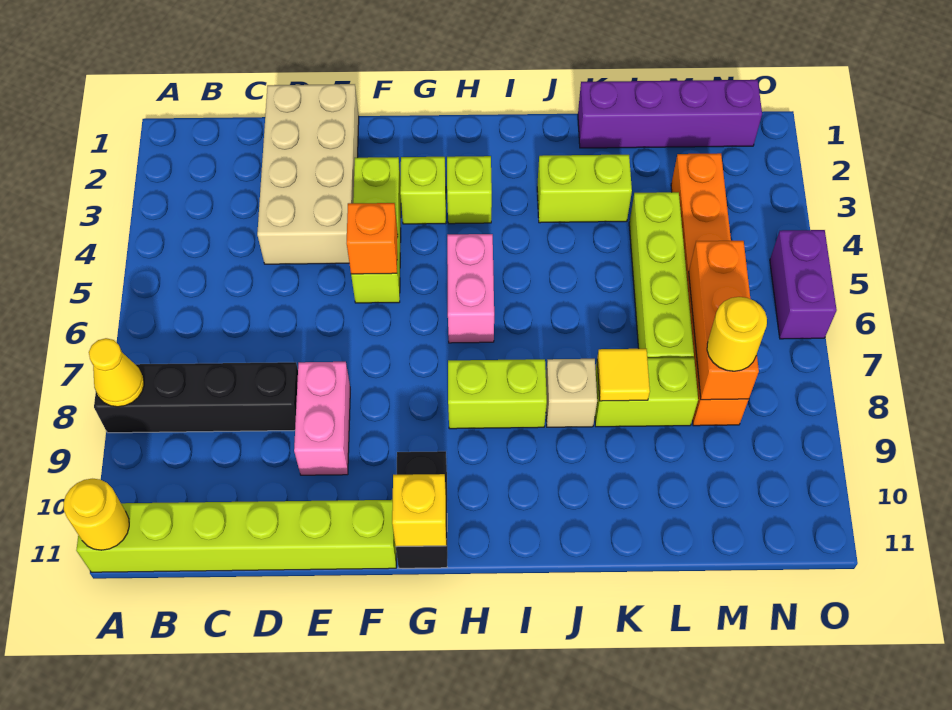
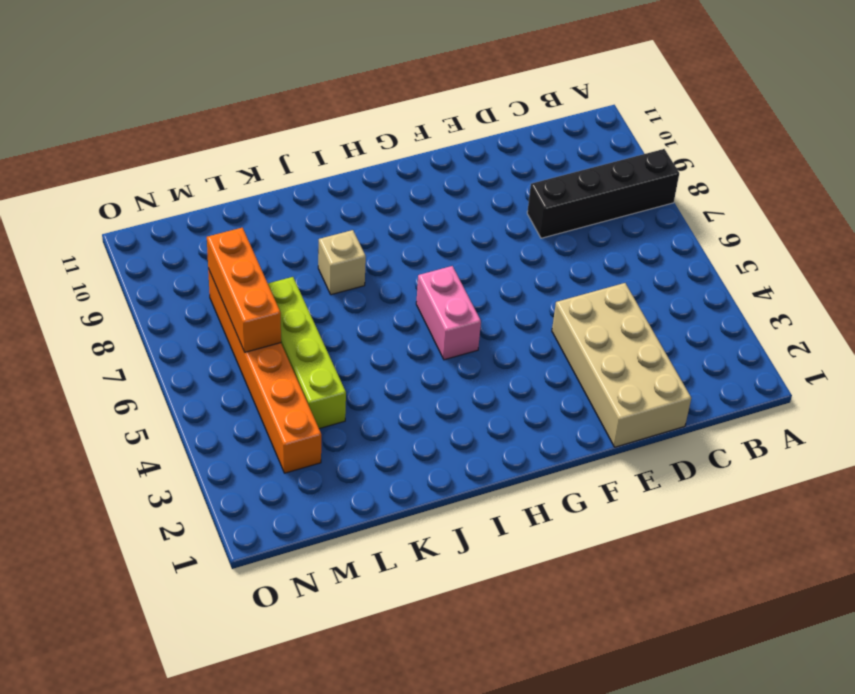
none -> lime 1x6 brick [76,500,396,572]
none -> pink 1x2 brick [294,362,350,475]
none -> lime 1x3 brick [351,157,401,303]

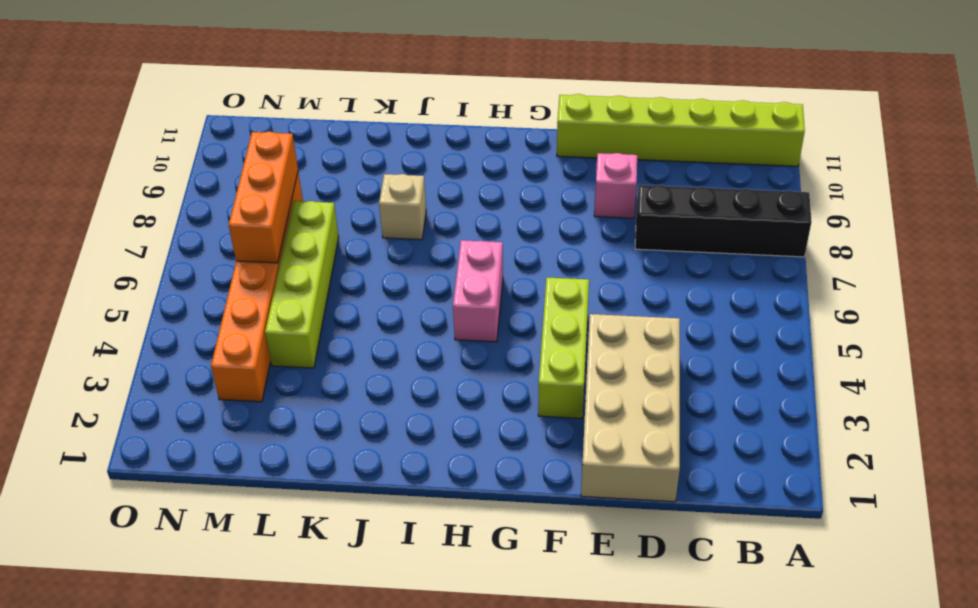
pink 1x1 brick [594,153,637,218] -> pink 1x2 brick [294,362,350,475]
none -> lime 1x1 brick [400,157,446,224]
none -> black 1x2 brick [396,451,447,568]
none -> lime 1x1 brick [447,156,492,224]

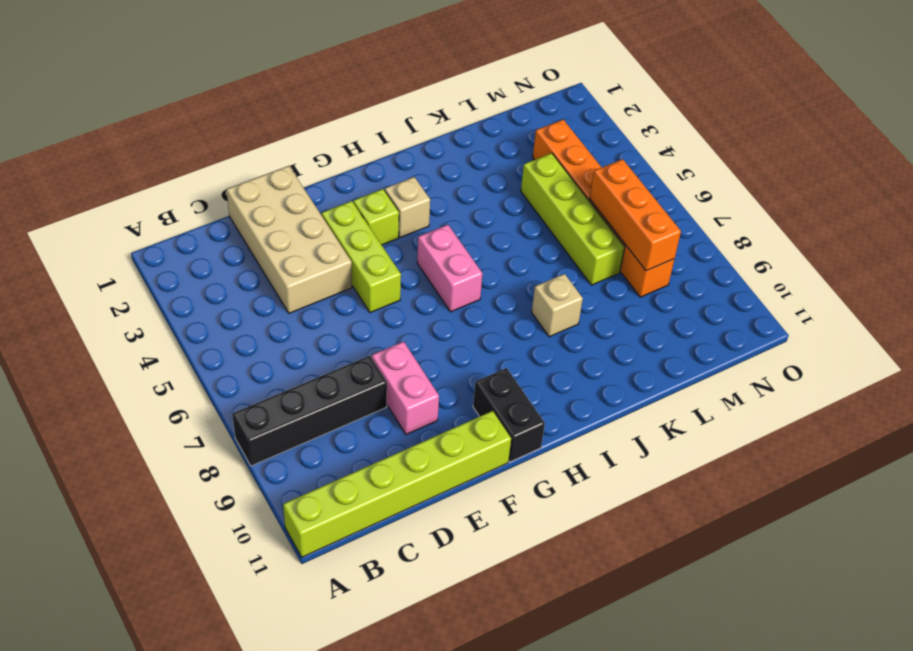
tan 1x1 brick [385,177,430,238] -> lime 1x1 brick [447,156,492,224]
none -> lime 1x2 brick [448,359,547,429]
none -> lime 1x2 brick [537,155,632,223]
none -> purple 1x4 brick [578,80,762,148]

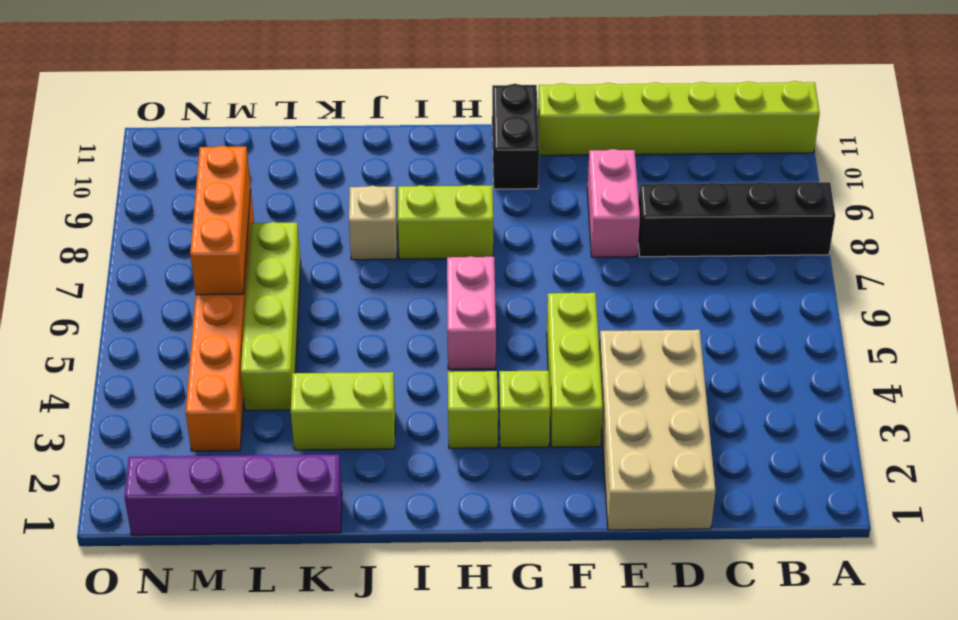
none -> lime 1x2 brick [595,357,698,427]
none -> purple 1x2 brick [770,230,837,339]
none -> yellow 1x1 cone [89,338,144,407]

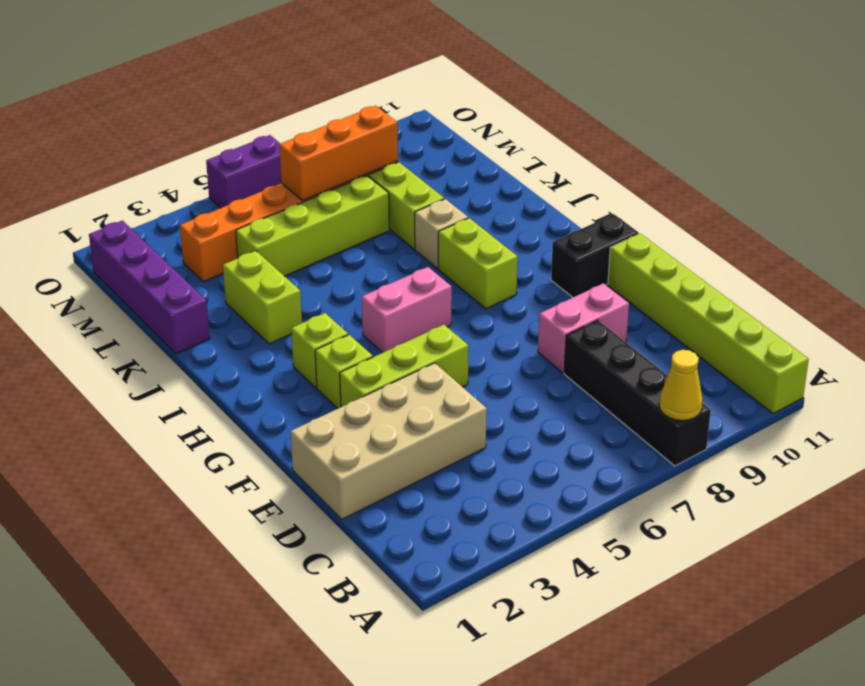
none -> yellow 1x1 round brick [64,479,129,550]
none -> orange 1x1 brick [347,203,398,274]
none -> yellow 1x1 brick [392,474,446,547]

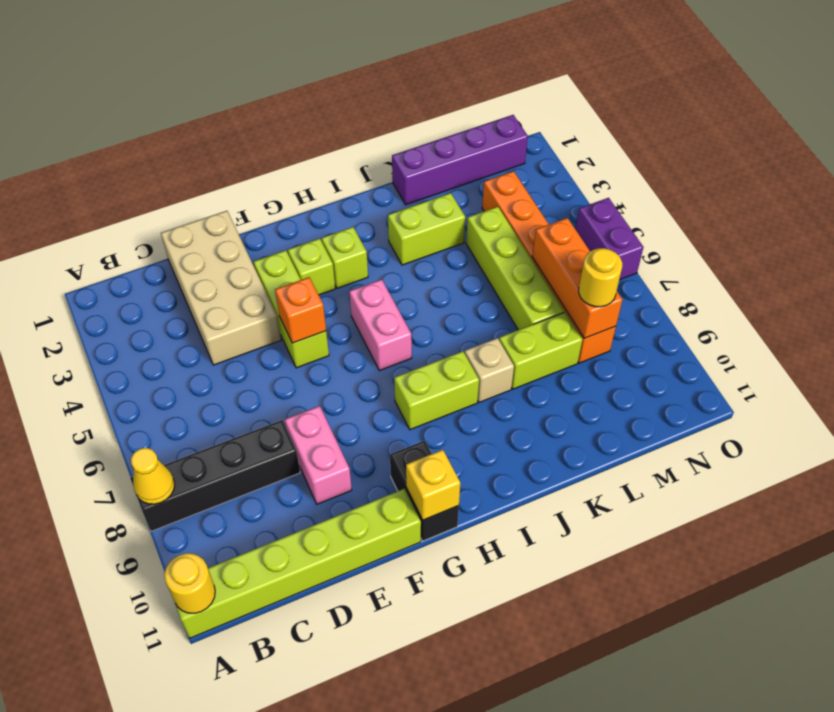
none -> yellow 1x1 tile [597,349,650,401]

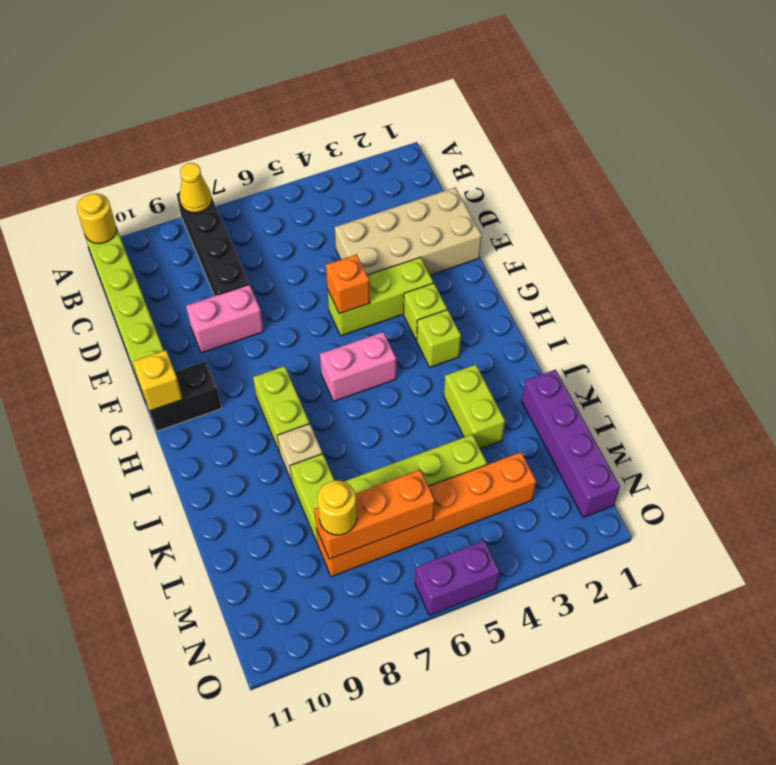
none -> yellow 1x1 tile [597,349,650,401]

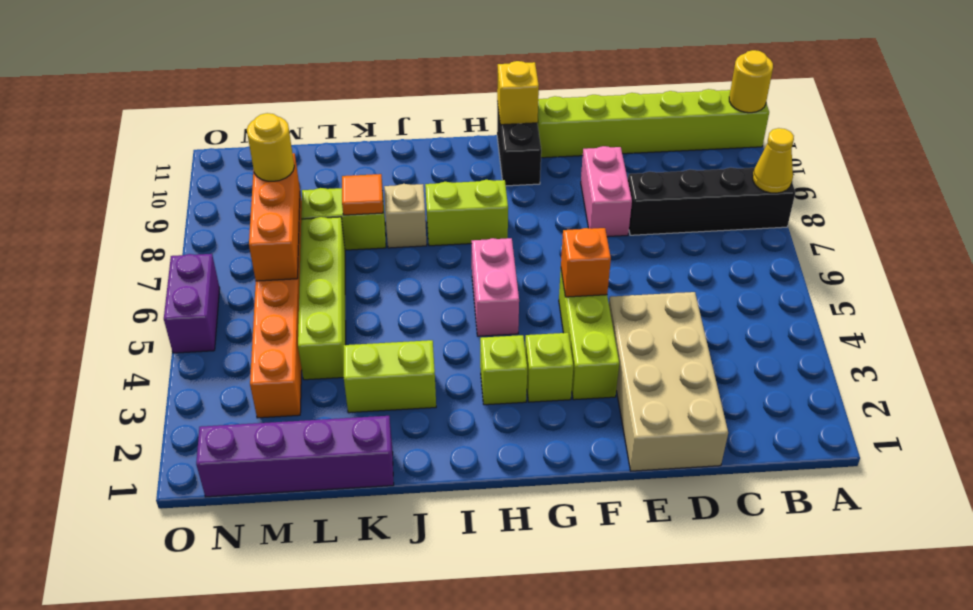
orange 1x1 tile [342,174,383,215] -> yellow 1x1 tile [597,349,650,401]

